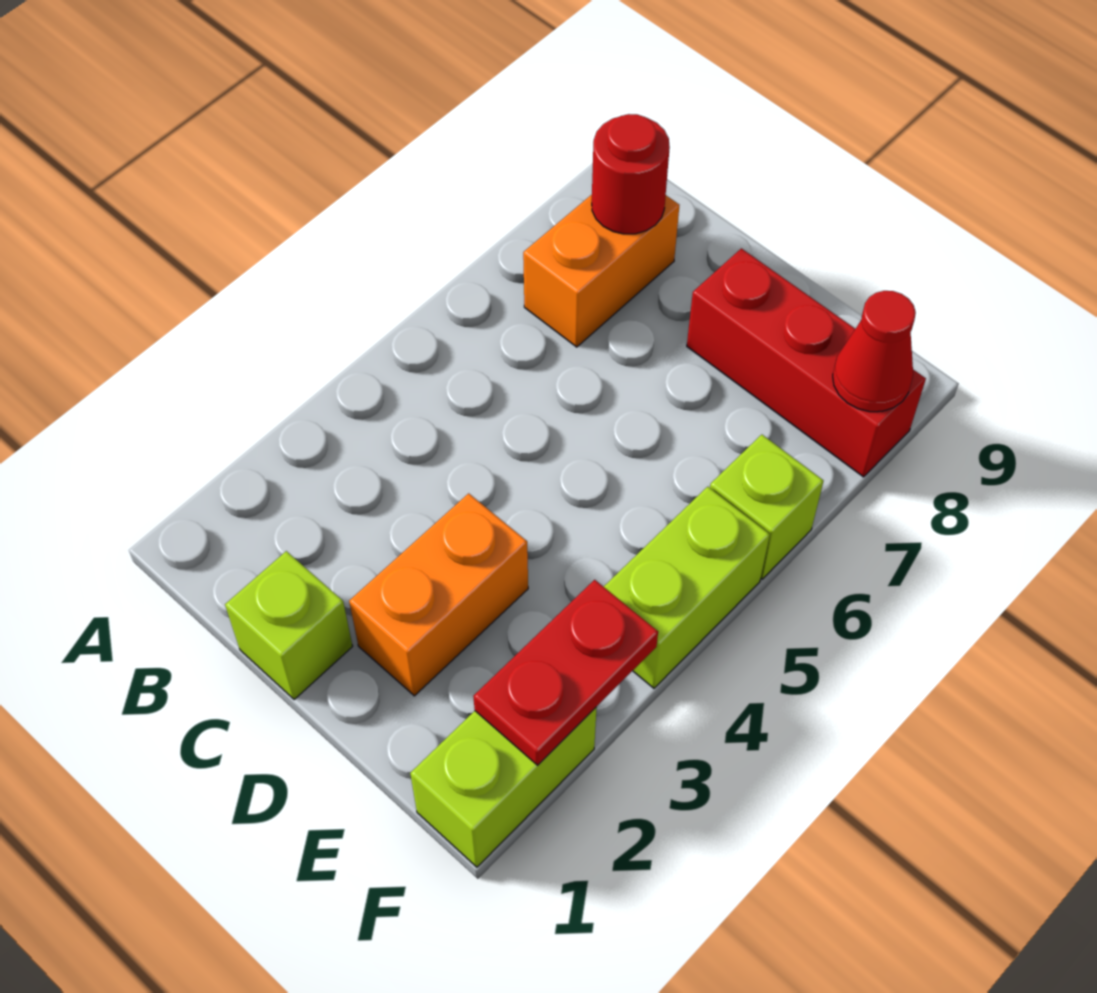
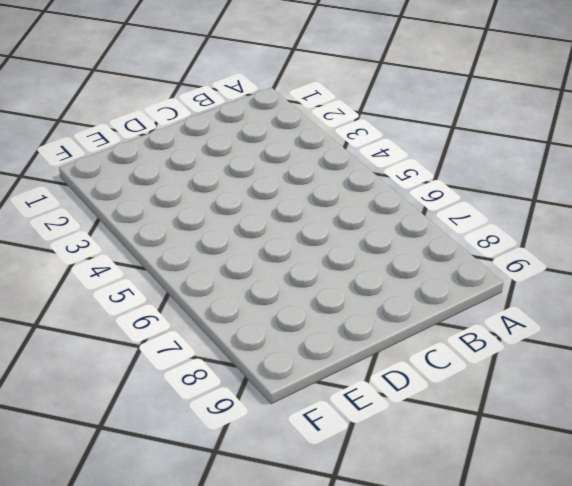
none -> orange 1x2 brick [523,195,679,347]
none -> lime 1x1 brick [225,551,353,700]

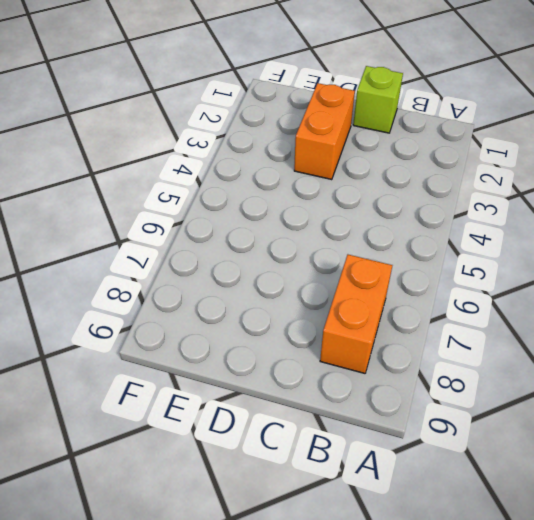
none -> red 1x3 brick [687,248,926,477]
none -> lime 1x2 brick [410,707,597,867]

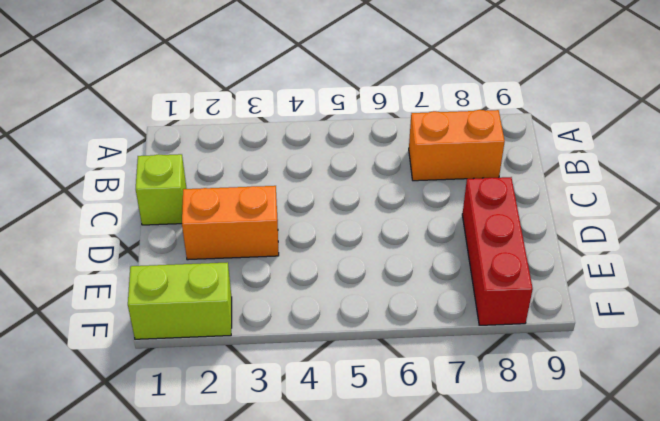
none -> lime 1x2 brick [604,487,770,688]
none -> lime 1x1 brick [710,435,824,579]

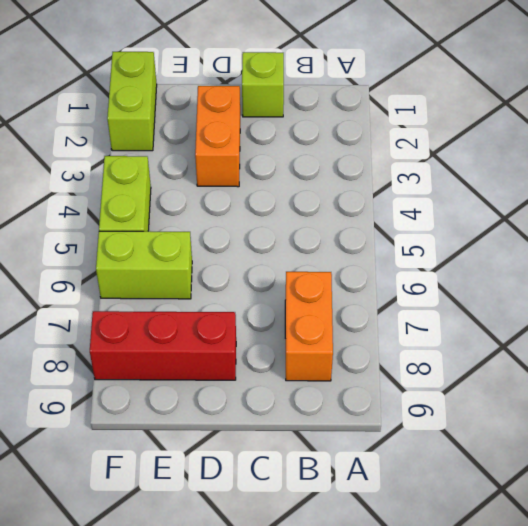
lime 1x2 brick [96,231,192,299] -> lime 1x1 brick [710,435,824,579]
none -> red 1x1 round brick [592,114,670,234]
none -> red 1x2 plate [473,580,658,765]

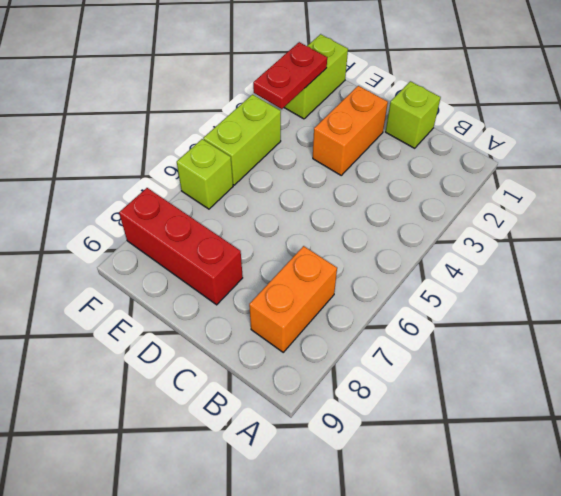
none -> red 1x1 round brick [592,114,670,234]
none -> red 1x1 cone [833,291,916,412]

